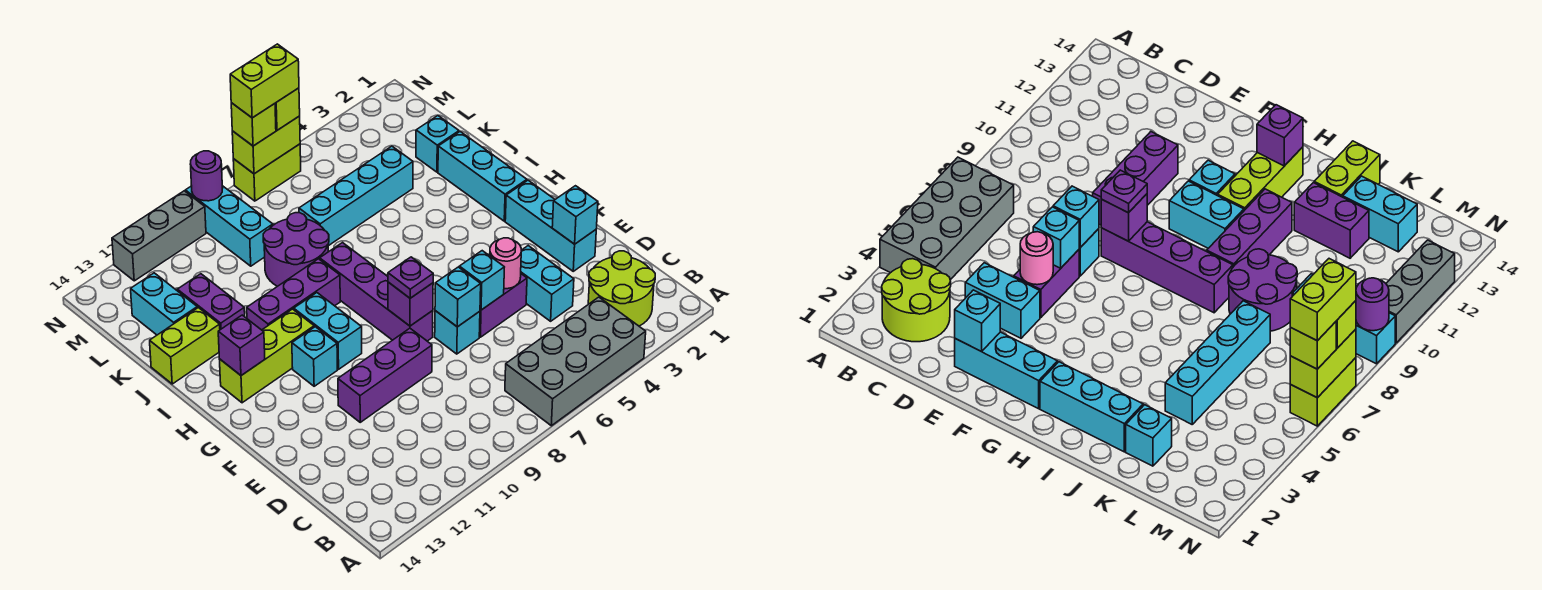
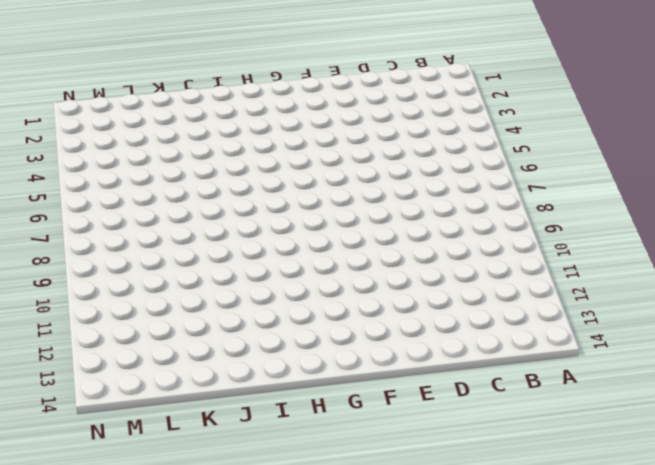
none -> grey 2x4 brick [505,297,646,426]
none -> lime 2x2 round brick [588,251,655,326]
none -> cyan 1x2 brick [521,246,574,321]
none -> cyan 1x3 brick [505,180,596,271]

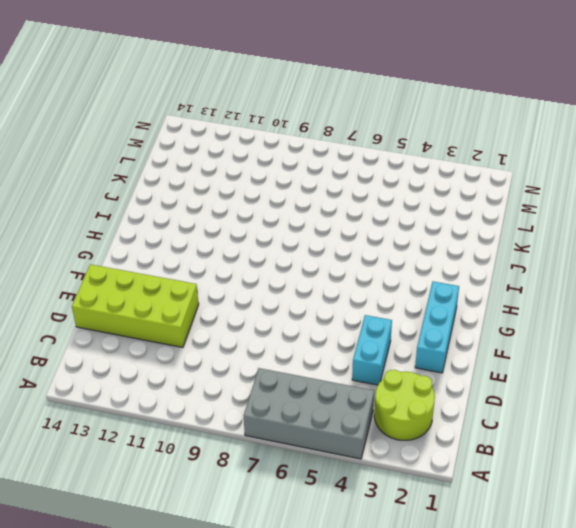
lime 2x4 brick [72,264,199,347] -> purple 1x3 brick [338,328,432,422]
none -> purple 1x2 brick [479,274,527,337]
none -> cyan 1x1 brick [435,311,480,354]
none -> purple 1x4 brick [320,243,433,341]
none -> cyan 1x2 brick [294,293,362,369]

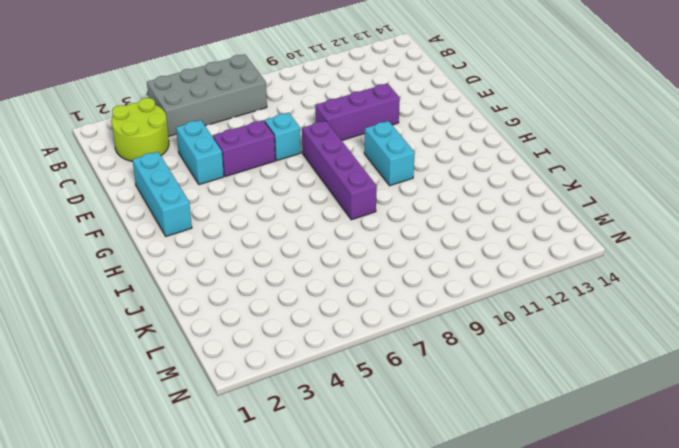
none -> cyan 1x1 brick [292,327,337,386]
none -> cyan 1x3 brick [438,132,527,221]
none -> lime 1x3 brick [219,309,314,403]
none -> purple 1x3 brick [247,259,340,330]

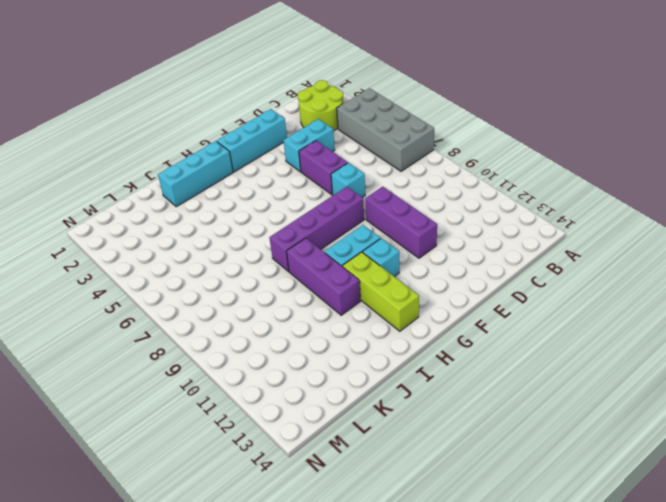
none -> purple 2x2 round brick [263,213,329,286]
none -> purple 1x2 brick [177,274,245,330]
none -> lime 1x2 brick [150,308,220,384]
none -> cyan 1x1 brick [416,116,459,172]

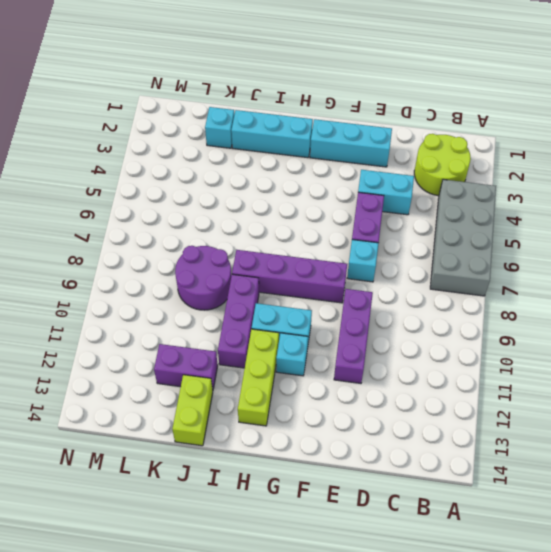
none -> cyan 1x4 brick [299,146,413,246]
none -> cyan 1x2 brick [131,273,197,335]
none -> cyan 1x3 brick [185,186,273,266]
none -> lime 1x2 brick [233,144,301,201]

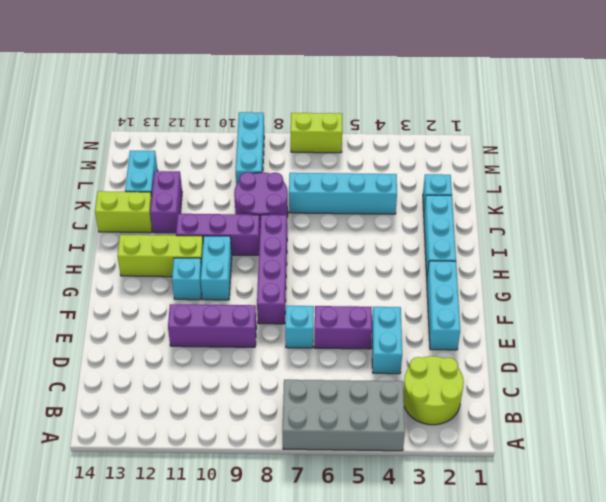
none -> grey 1x3 brick [112,191,206,281]
none -> cyan 1x1 brick [552,186,598,244]
none -> pink 1x1 round brick [490,238,521,289]
none -> cyan 1x1 brick [459,251,504,310]

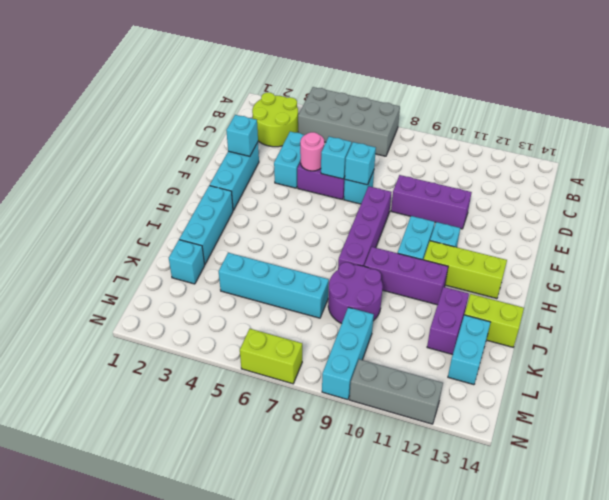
none -> purple 1x1 brick [388,282,433,326]
none -> purple 1x1 brick [218,315,265,376]
none -> lime 1x2 brick [232,116,300,174]
none -> purple 1x1 round brick [191,151,222,201]

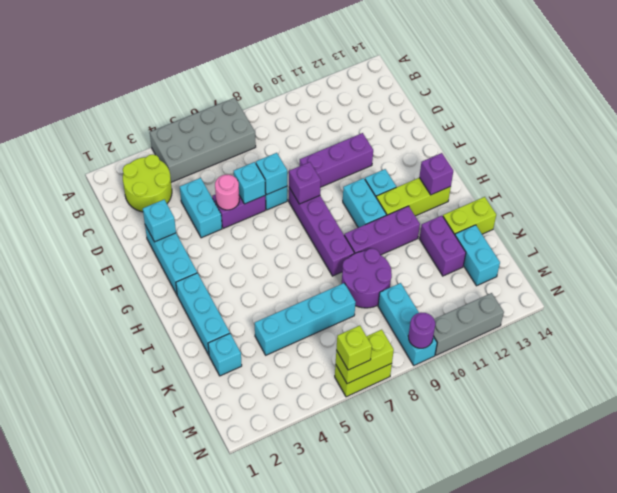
none -> purple 1x1 plate [388,257,433,298]
none -> lime 1x1 brick [231,103,276,146]
none -> lime 1x2 brick [230,44,299,118]

